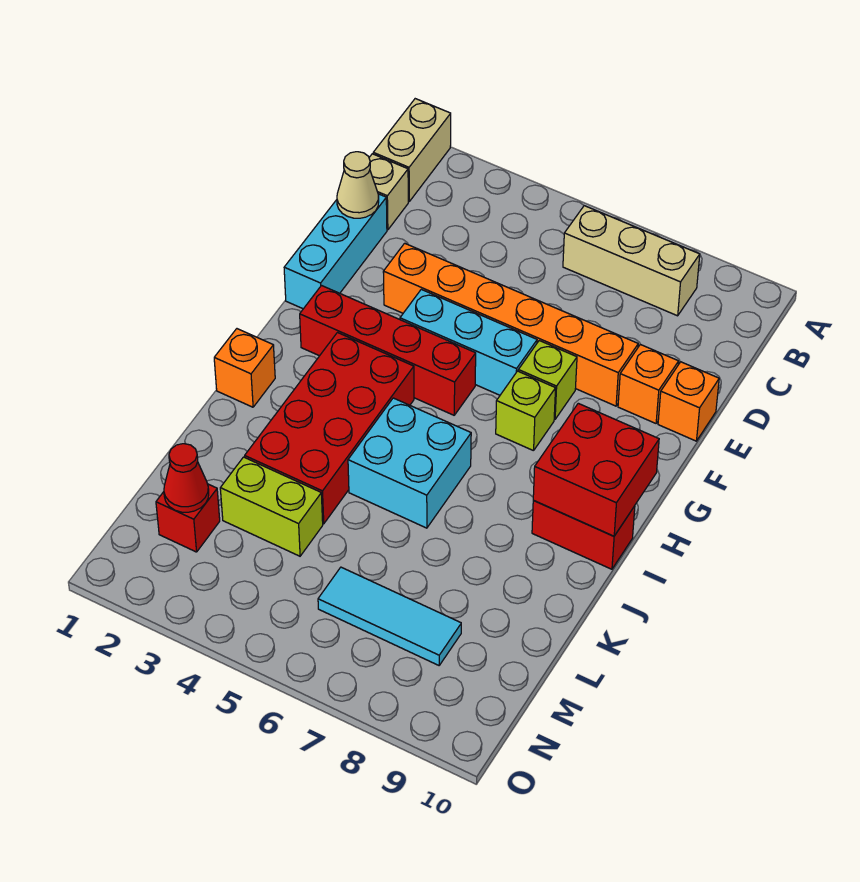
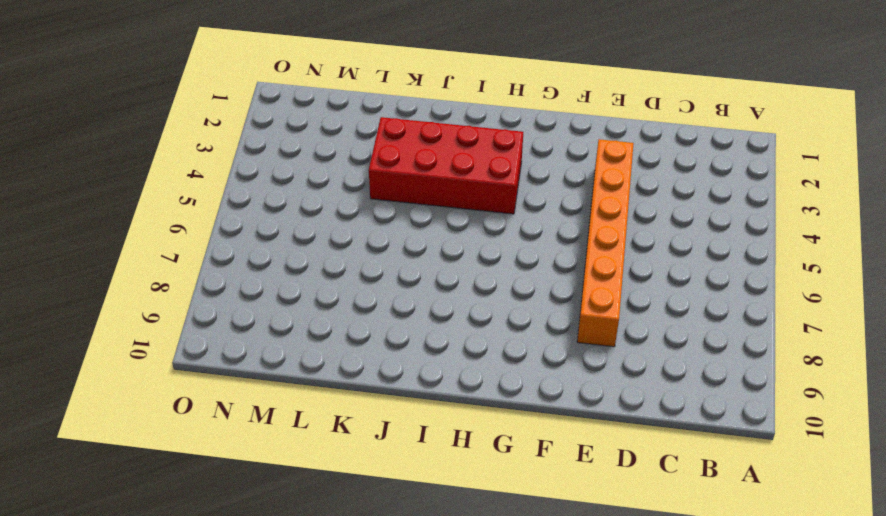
none -> tan 1x2 brick [373,99,451,201]
none -> tan 1x3 brick [563,206,700,316]
none -> tan 1x1 brick [369,154,408,230]

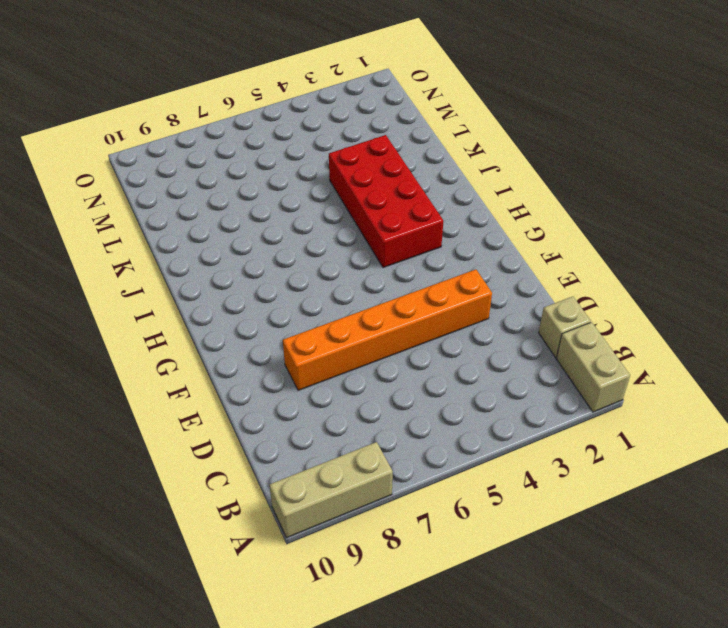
tan 1x3 brick [269,442,393,538] -> tan 1x3 brick moved to [563,206,700,316]
none -> cyan 1x3 brick [284,194,387,309]
none -> orange 1x1 brick [618,344,679,423]
none -> orange 1x1 brick [658,362,719,441]

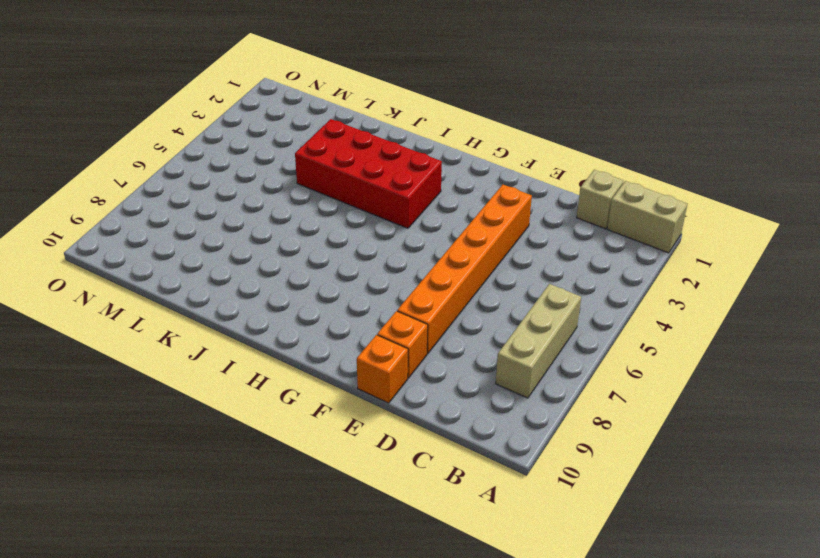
none -> cyan 1x3 brick [284,194,387,309]
none -> cyan 1x3 brick [400,289,537,395]
none -> lime 1x1 brick [518,341,577,419]

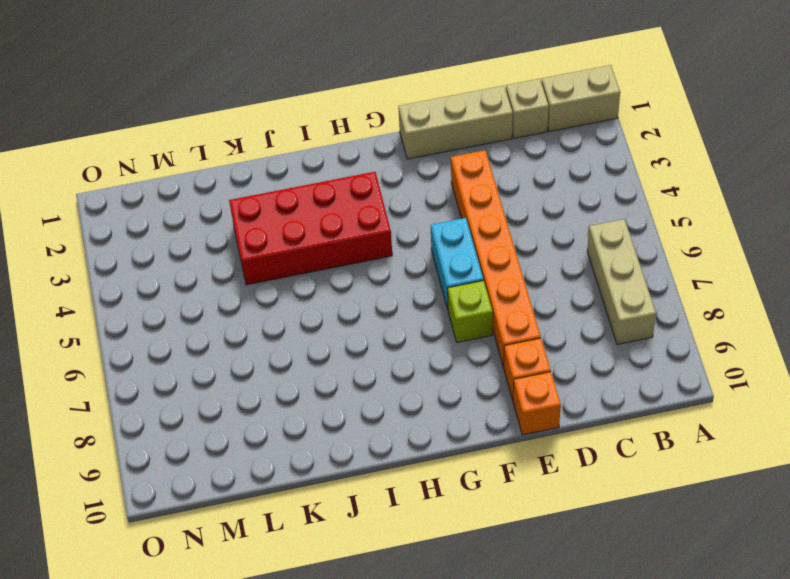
tan 1x3 brick [398,86,513,159] -> cyan 1x3 brick [284,194,387,309]
cyan 1x2 brick [431,218,483,309] -> cyan 1x3 brick [400,289,537,395]
none -> red 1x4 brick [300,286,476,415]
none -> lime 1x1 brick [496,371,556,451]
none -> orange 1x1 brick [214,329,275,407]

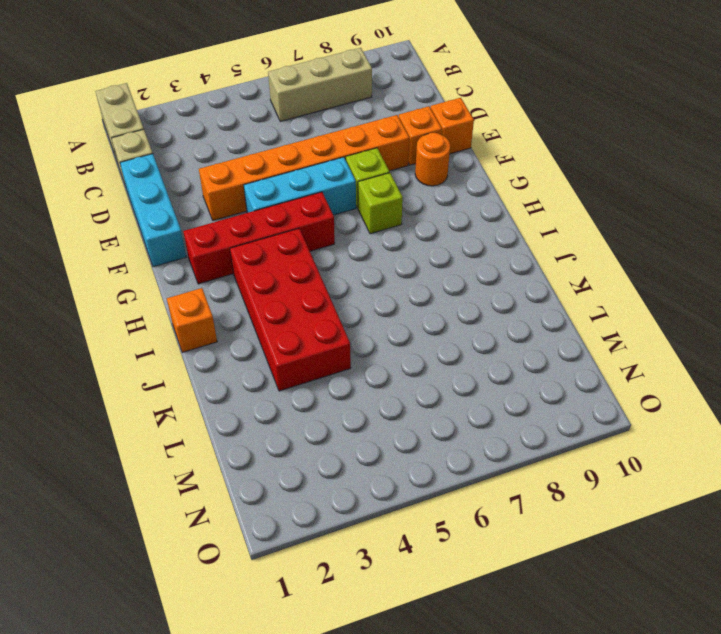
orange 1x1 round brick [415,133,450,186] -> none
none -> cyan 2x2 brick [348,398,471,528]
none -> red 1x2 brick [532,501,635,569]
none -> lime 1x2 brick [220,457,323,556]

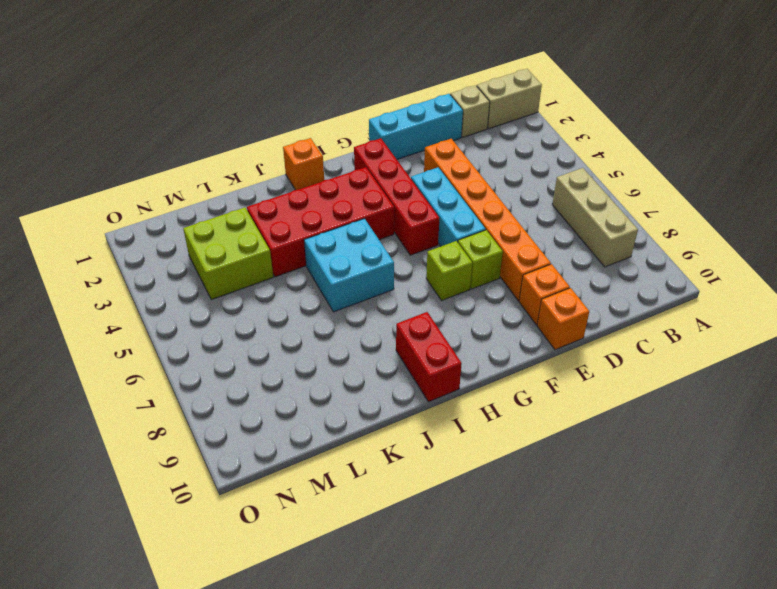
lime 2x2 brick [183,208,273,300] -> lime 1x2 brick [220,457,323,556]
none -> red 1x1 brick [156,484,220,552]
none -> cyan 1x3 tile [318,567,461,665]
none -> tan 1x1 cone [337,152,379,218]

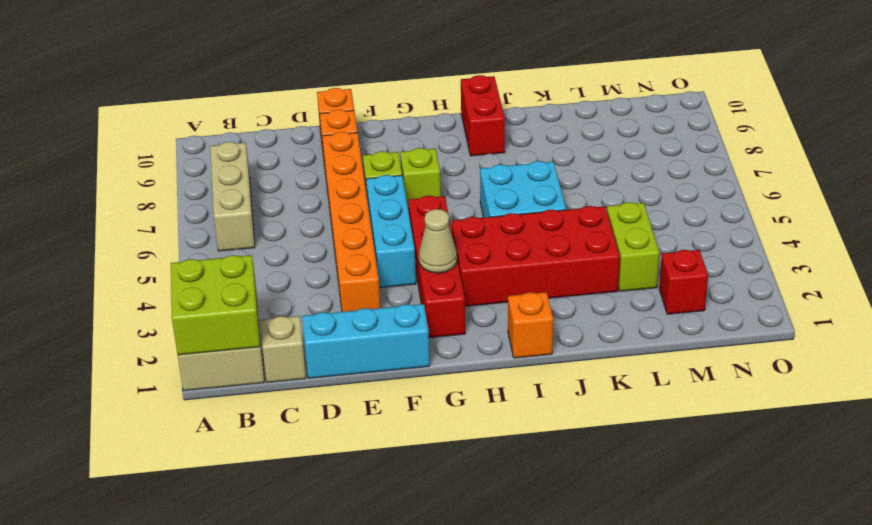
lime 2x2 brick [171,255,260,355] -> none
tan 1x1 cone [419,209,457,273] -> tan 1x1 cone moved to [337,152,379,218]
none -> cyan 1x3 tile [318,567,461,665]
none -> red 2x2 brick [533,403,659,536]
none -> red 1x1 cone [164,444,209,512]

